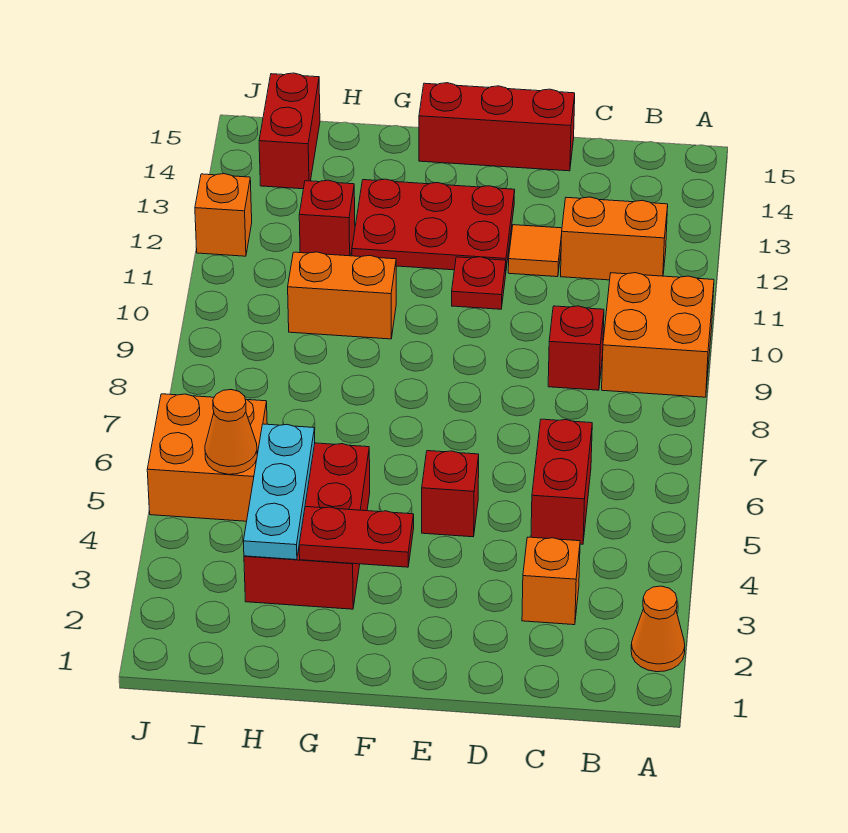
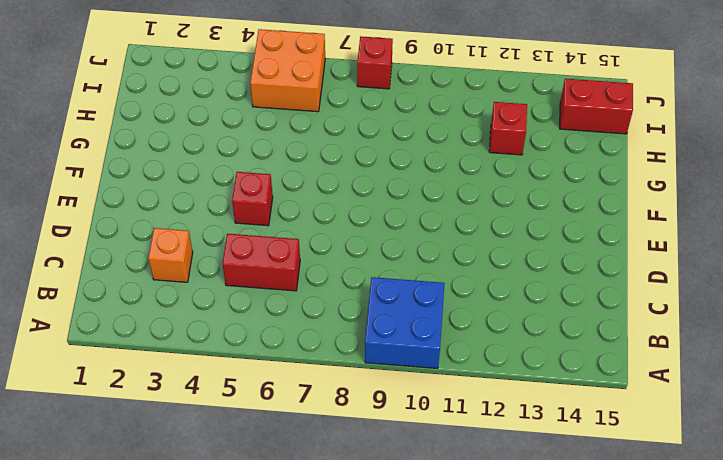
blue 2x2 brick [365,277,445,368] -> orange 2x2 brick [602,273,714,397]
red 1x1 brick [357,36,393,89] -> red 1x1 brick moved to [548,306,604,390]
none -> orange 1x1 cone [631,586,685,672]
none -> orange 1x2 brick [561,197,668,280]
none -> orange 1x1 tile [508,225,562,277]

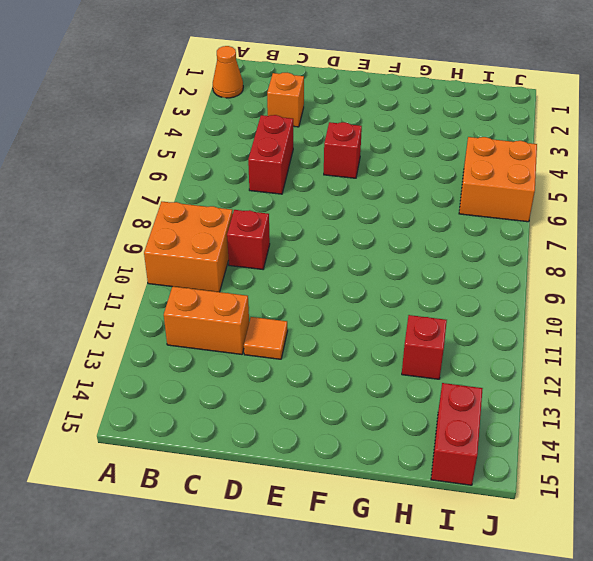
none -> red 1x3 brick [419,83,575,171]
none -> red 1x1 plate [452,257,506,309]
none -> red 2x3 plate [352,179,515,270]

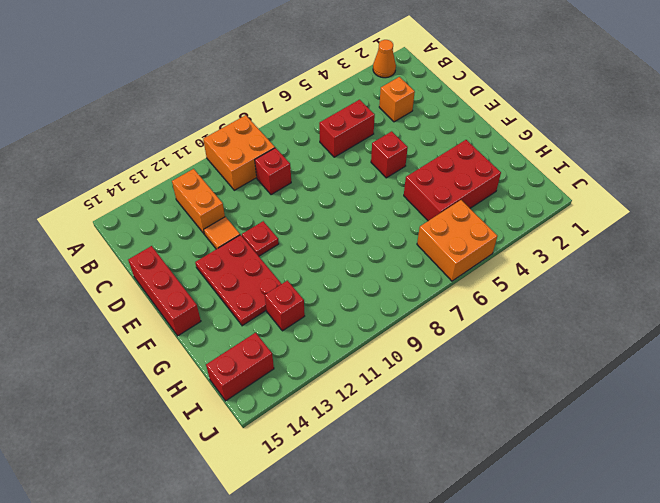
none -> orange 1x2 brick [288,252,396,339]
none -> orange 1x1 brick [195,174,252,256]
none -> red 1x2 plate [299,507,414,567]

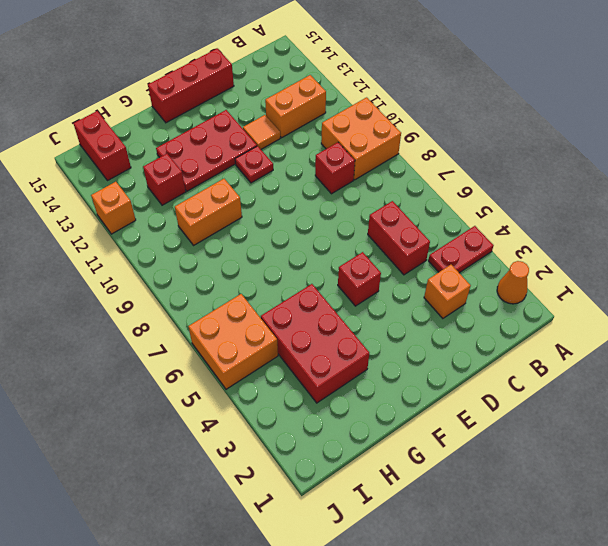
red 1x2 plate [428,226,494,273] -> red 1x2 plate moved to [299,507,414,567]
none -> cyan 1x3 plate [243,424,315,560]
none -> orange 1x1 cone [205,390,257,474]

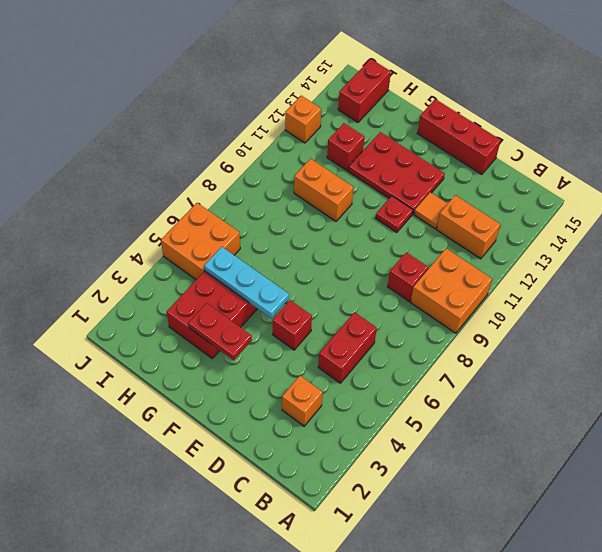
cyan 1x3 plate [204,247,289,318] -> cyan 1x3 plate turned to [243,424,315,560]
none -> orange 1x1 cone [631,586,685,672]
none -> orange 1x1 cone [205,390,257,474]

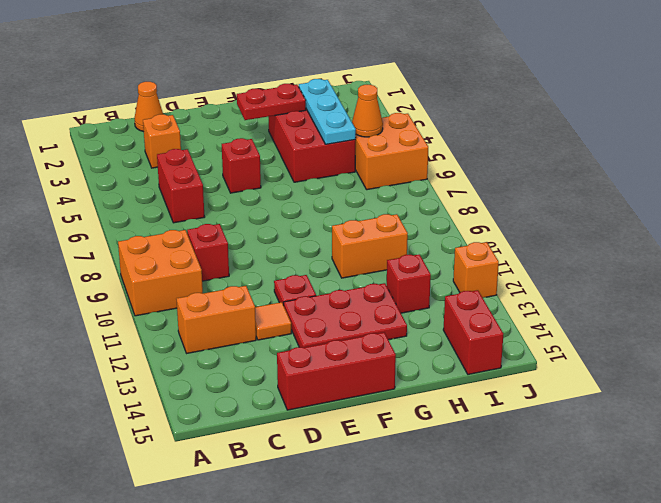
orange 1x1 cone [134,82,163,132] -> orange 1x1 cone moved to [631,586,685,672]

